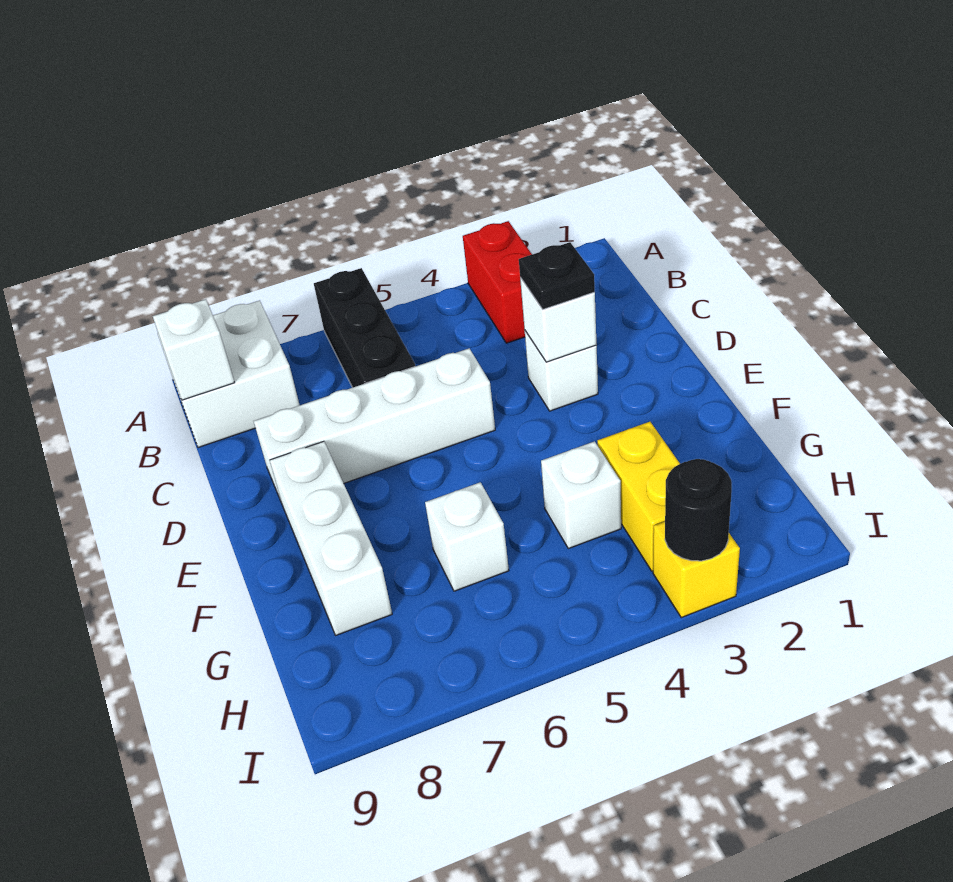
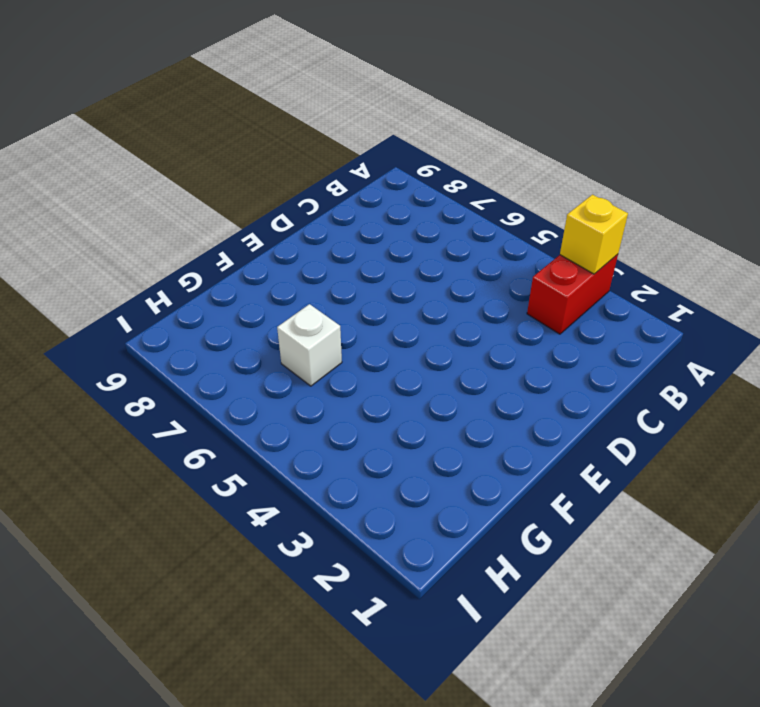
yellow 1x1 brick [560,195,628,274] -> yellow 1x1 brick moved to [653,522,740,618]
none -> black 1x3 brick [314,268,415,388]
none -> white 2x2 brick [158,301,300,448]
none -> white 1x1 brick [525,331,598,411]

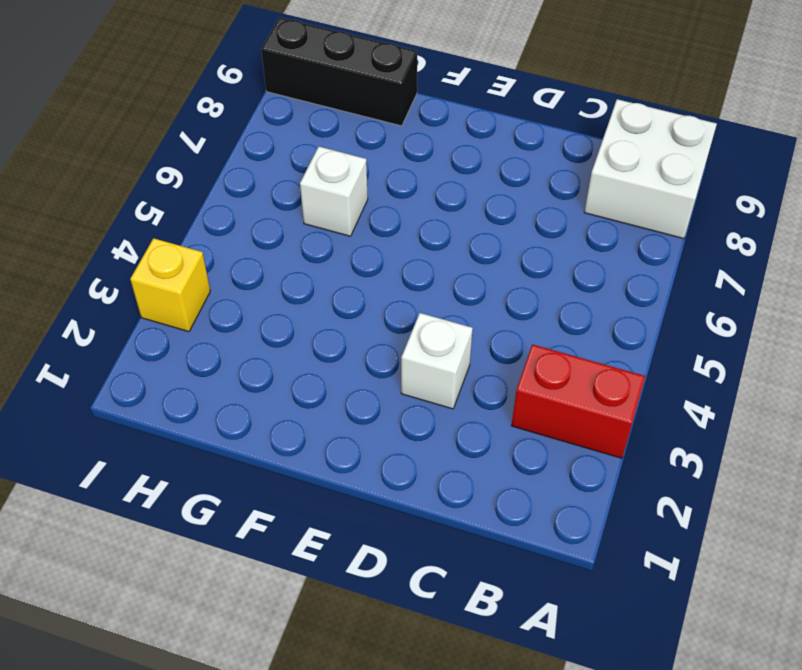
black 1x3 brick [261,18,417,126] -> black 1x3 brick moved to [314,268,415,388]
none -> white 1x4 brick [254,348,495,501]
none -> white 1x3 brick [270,441,392,635]
none -> yellow 1x2 brick [597,422,680,571]

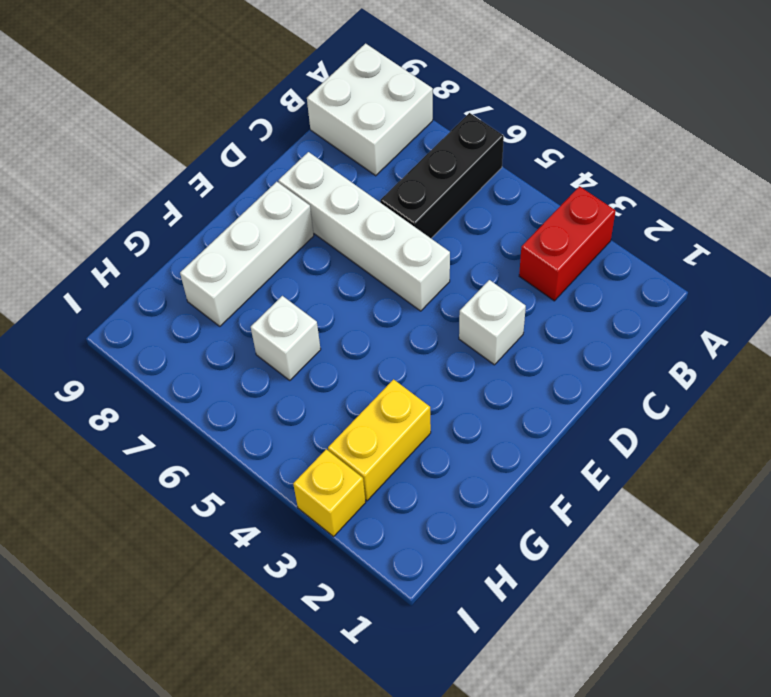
none -> white 1x1 brick [541,441,621,549]
none -> white 1x1 brick [153,299,235,400]
none -> white 1x1 brick [520,278,597,362]

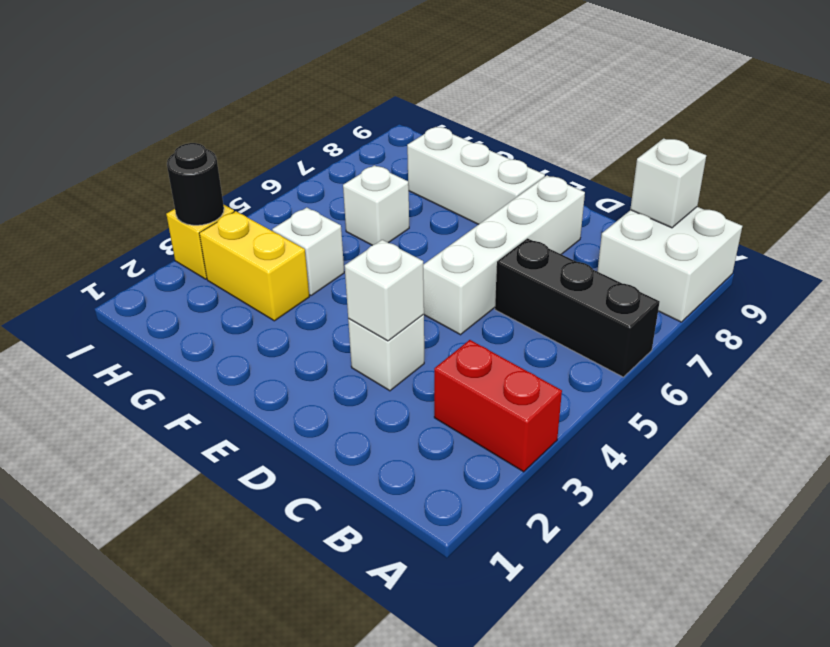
none -> black 1x1 plate [519,242,595,309]

